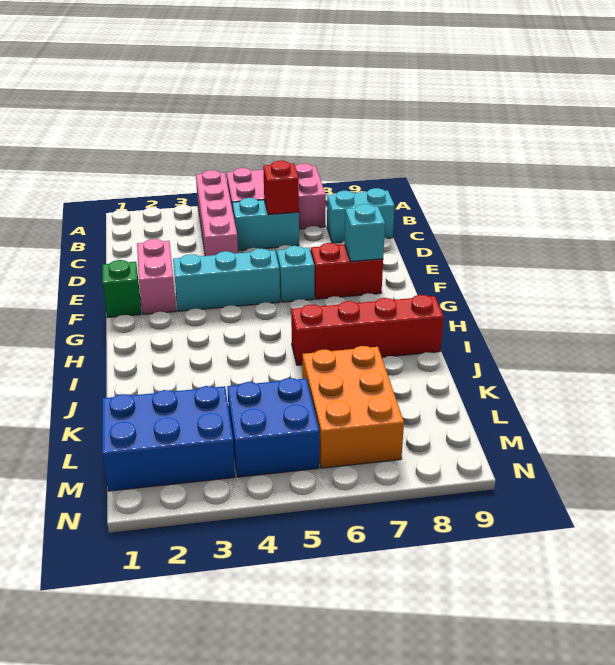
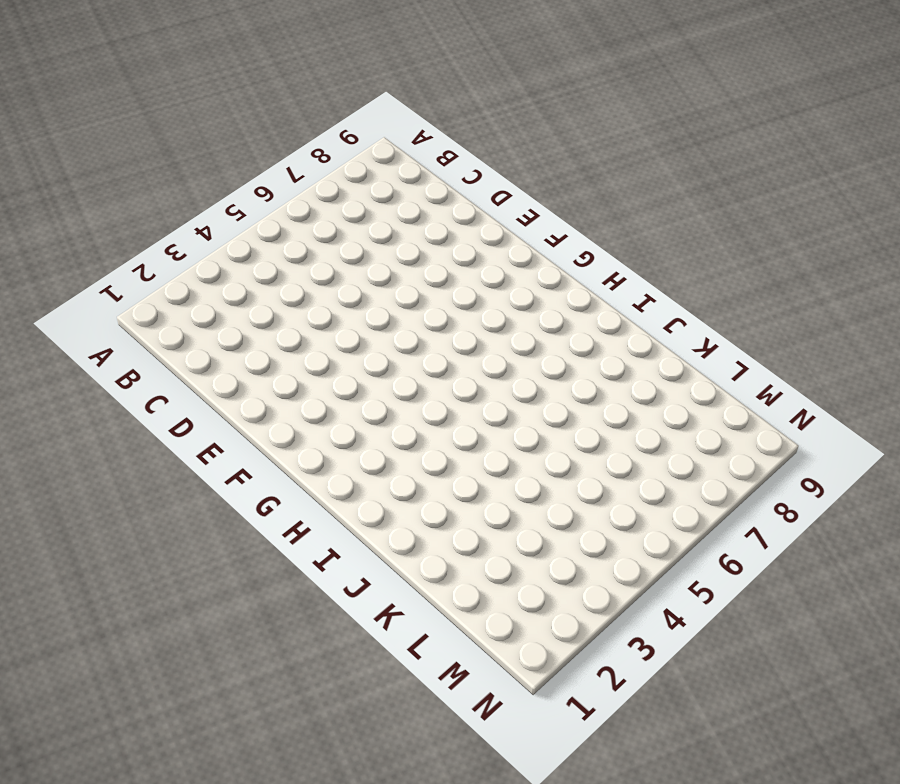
none -> pink 1x4 brick [196,170,238,256]
none -> pink 2x3 brick [227,164,326,229]
none -> cyan 1x2 brick [232,198,299,251]

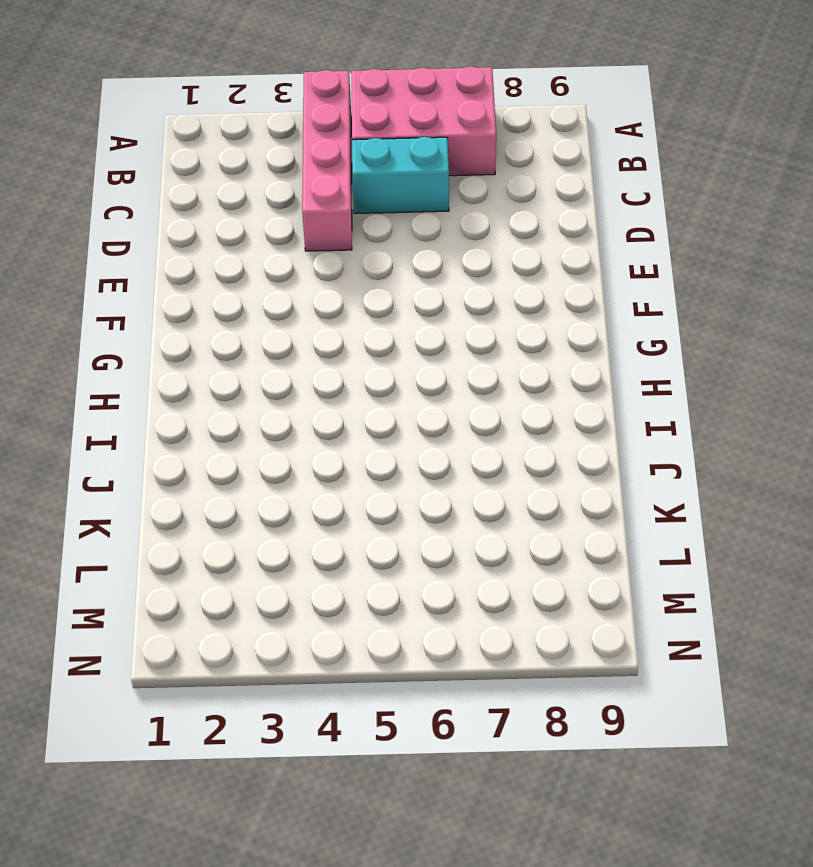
none -> cyan 1x2 brick [327,188,395,243]
none -> pink 1x2 brick [137,239,176,314]
none -> green 1x1 brick [102,260,141,317]

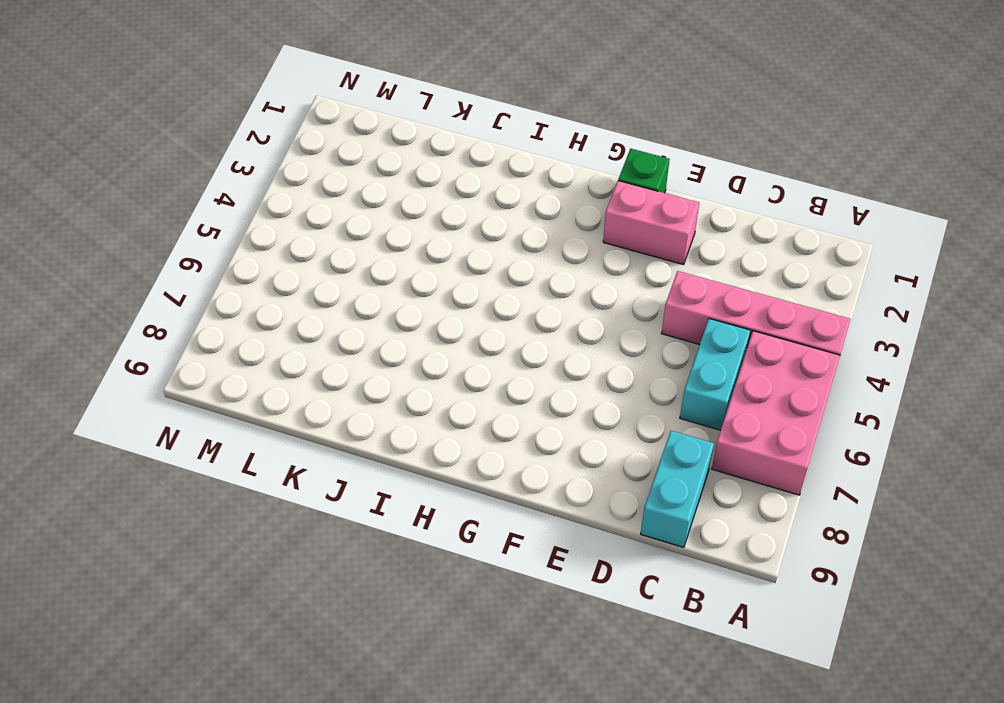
none -> cyan 1x3 brick [173,249,280,311]
none -> cyan 1x1 brick [277,246,314,302]
none -> red 1x2 brick [311,243,383,299]

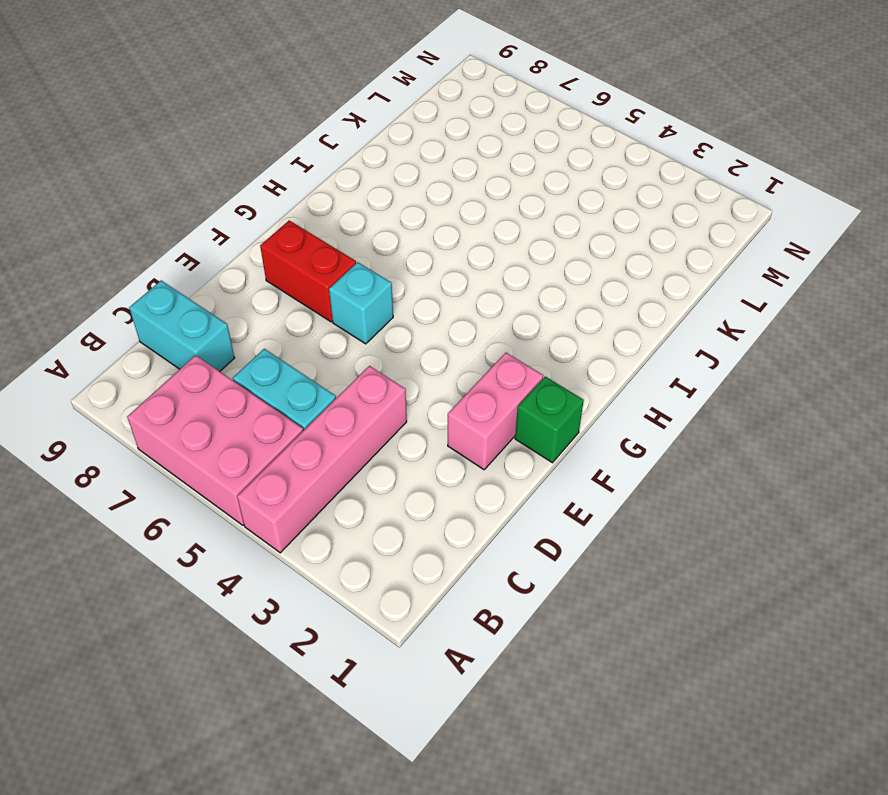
none -> cyan 1x3 brick [173,249,280,311]
none -> red 1x4 brick [291,295,444,365]
none -> orange 2x3 brick [302,346,404,468]

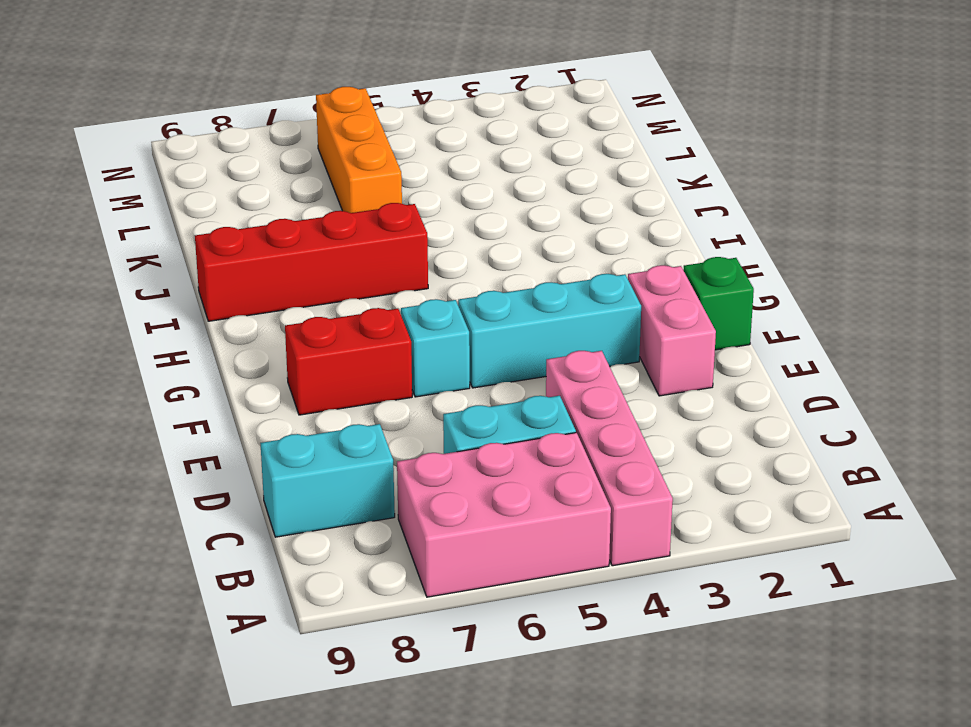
orange 1x3 brick [316,87,402,213] -> orange 2x3 brick [302,346,404,468]
none -> blue 2x3 brick [102,386,235,491]
none -> blue 2x2 brick [227,378,319,477]
none -> red 1x1 brick [263,161,299,215]

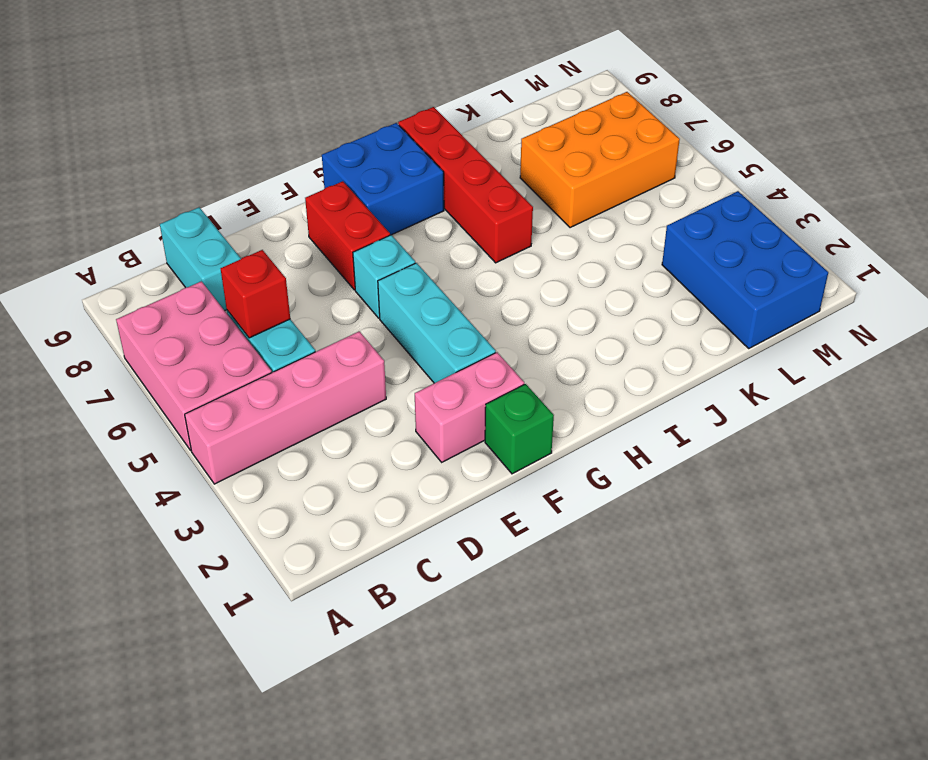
blue 2x2 brick [322,123,444,235] -> blue 2x2 brick moved to [227,378,319,477]
none -> cyan 1x1 brick [345,204,385,261]

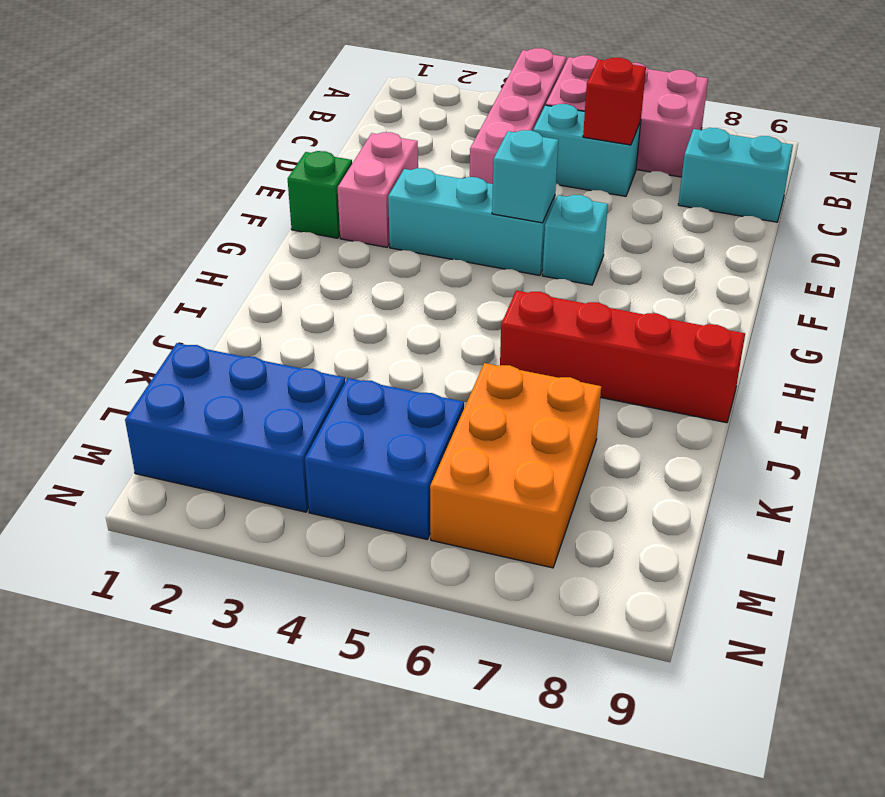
cyan 1x1 brick [492,130,558,223] -> cyan 1x1 brick moved to [345,204,385,261]
none -> red 1x2 brick [311,243,383,299]

